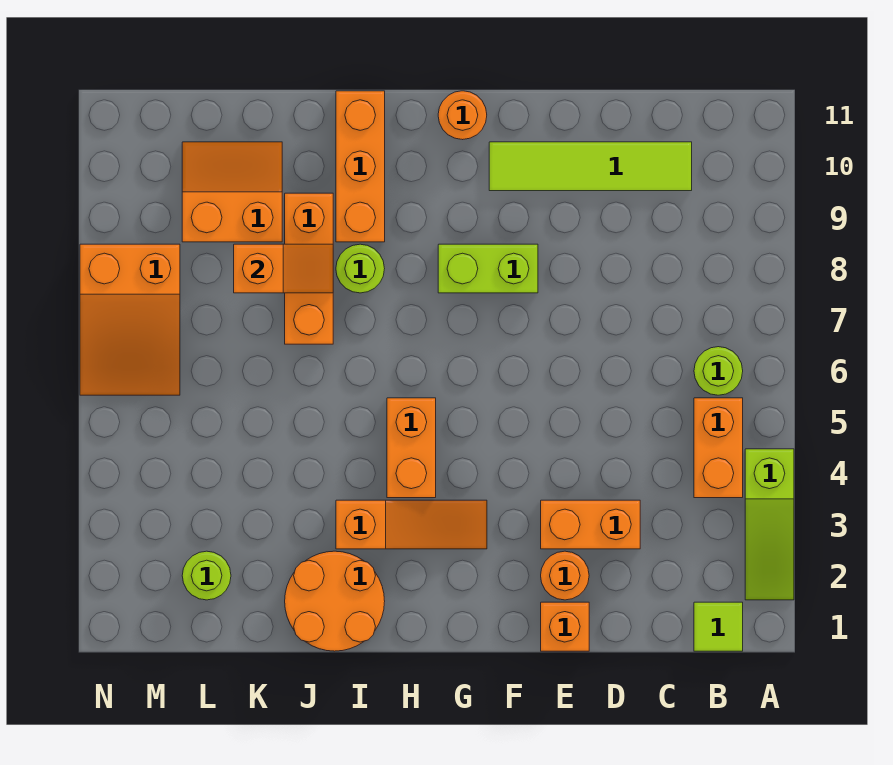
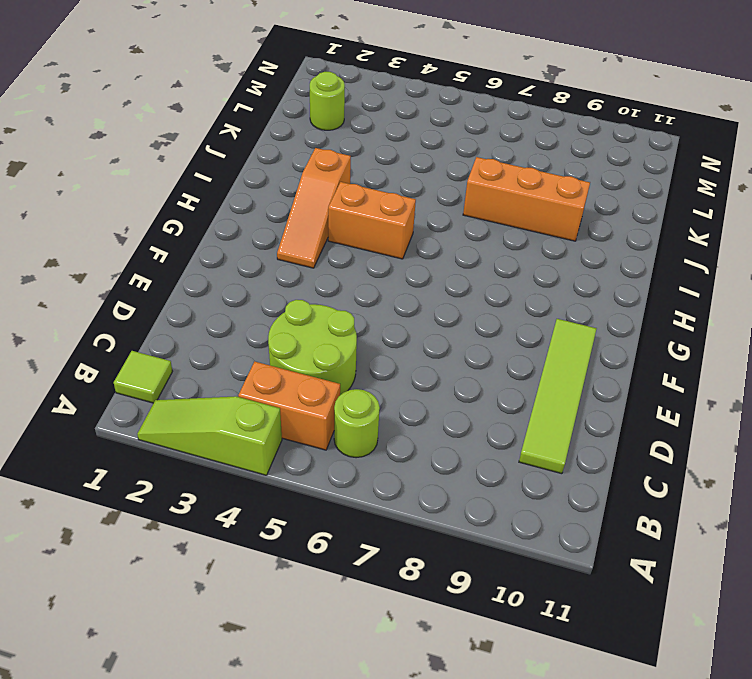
lime 2x2 round brick [268,300,357,395] -> none
none -> orange 1x2 brick [541,500,640,549]
none -> orange 1x1 brick [541,602,589,651]
none -> orange 1x1 round brick [541,551,589,600]

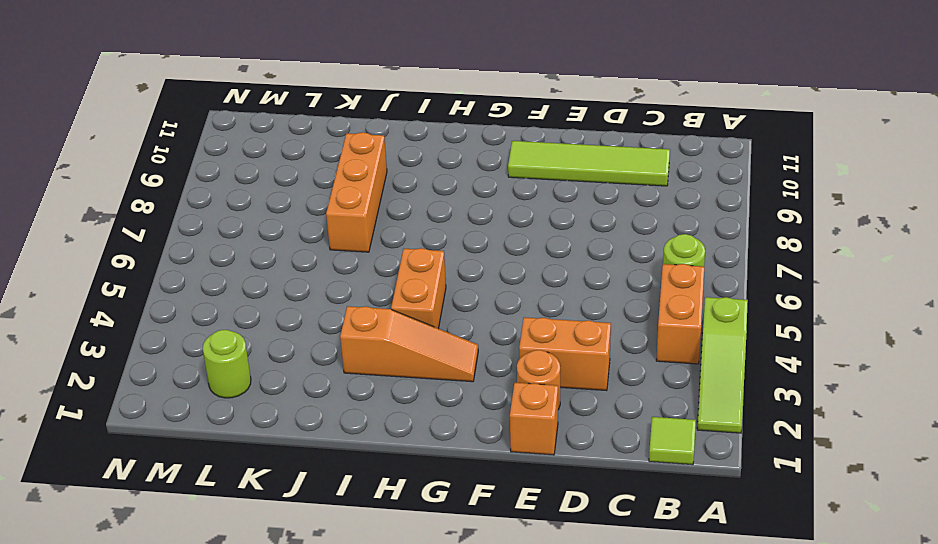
none -> lime 1x2 brick [438,244,538,293]
none -> orange 1x1 round brick [438,91,487,140]
none -> orange 2x2 round brick [285,551,385,651]

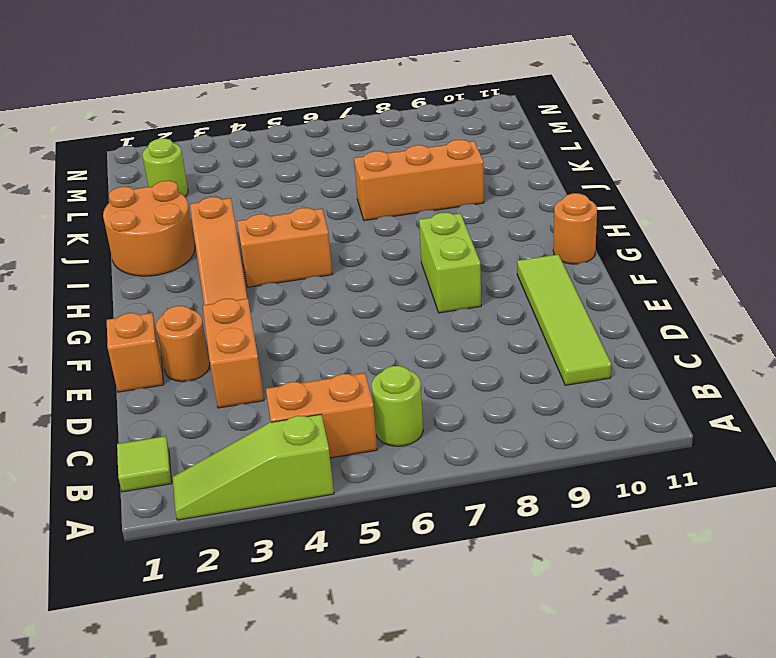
none -> lime 1x1 round brick [336,244,385,293]
none -> orange 1x3 brick [336,91,385,242]
none -> orange 2x2 slope [182,142,282,242]

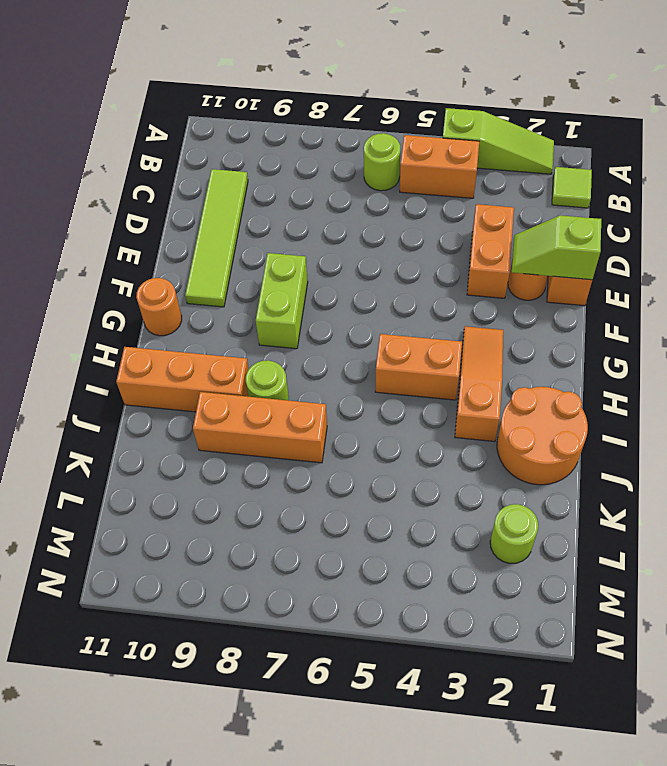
lime 1x2 slope [512,215,601,280] -> none
none -> orange 2x2 slope [182,142,282,242]
none -> orange 2x3 slope [80,244,180,395]
none -> orange 1x2 slope [234,244,333,293]

